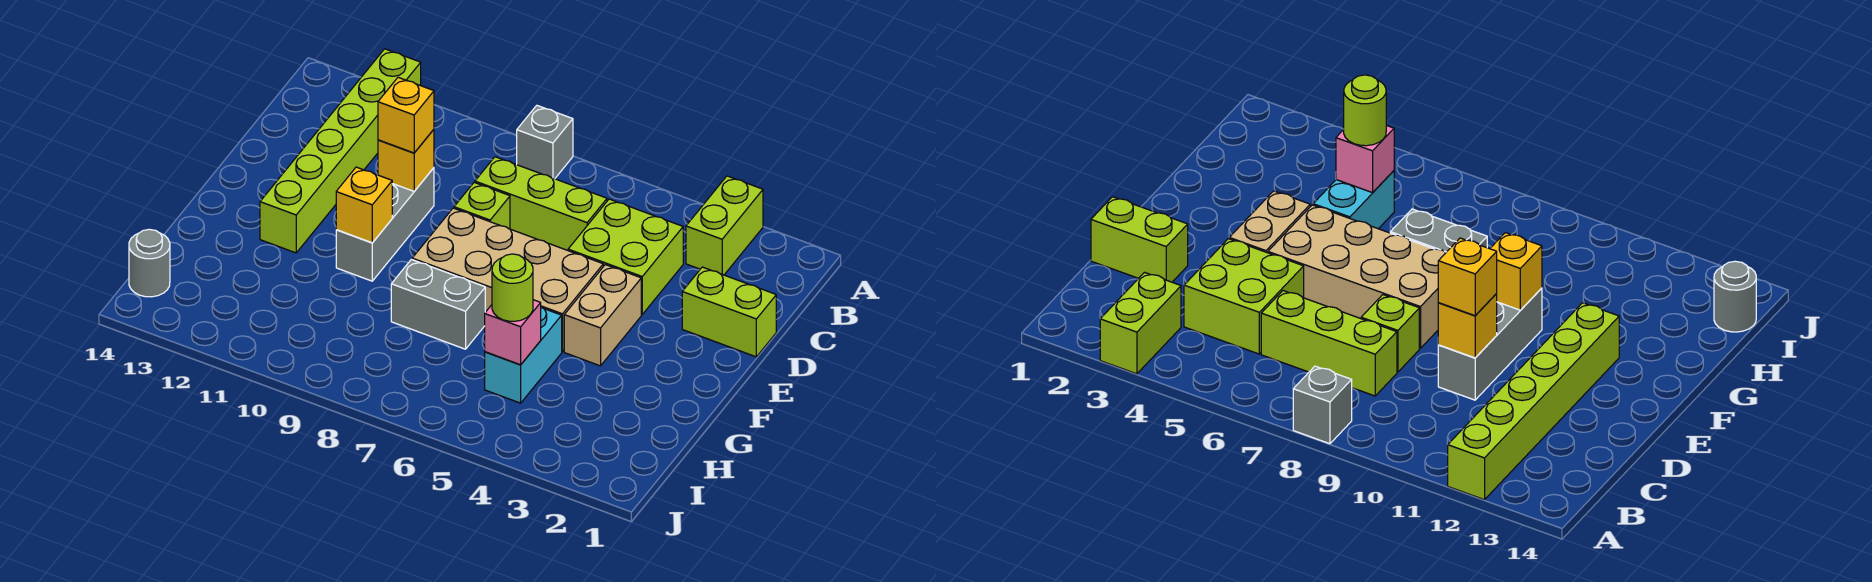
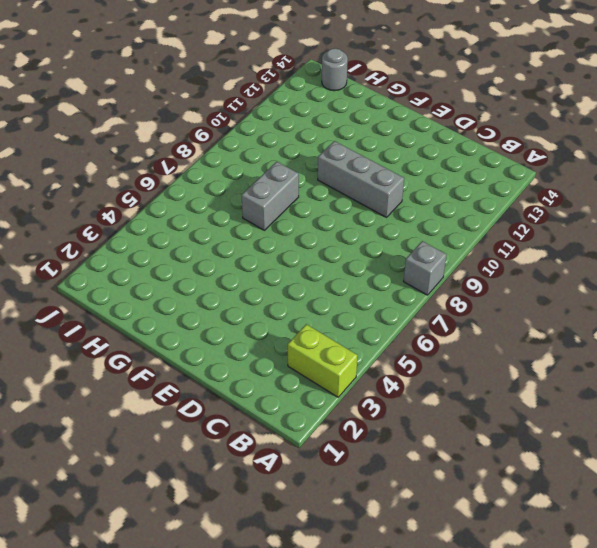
none -> lime 1x6 brick [260,49,421,253]
none -> lime 2x2 brick [568,199,683,314]
none -> lime 1x3 brick [475,157,607,250]

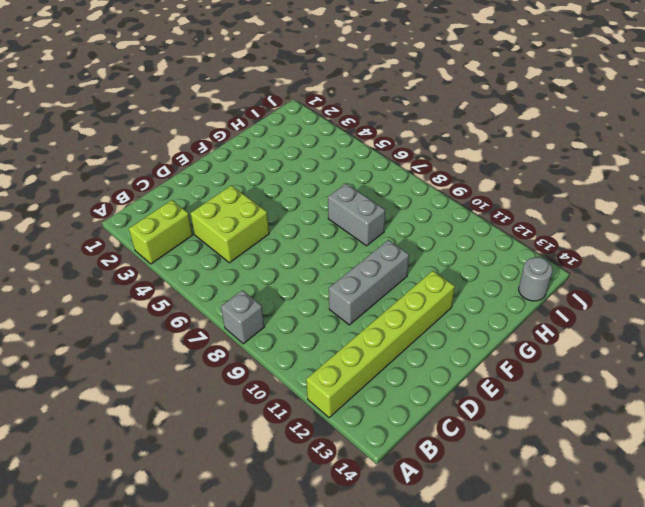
none -> lime 1x3 brick [475,157,607,250]
none -> lime 1x2 brick [682,267,776,357]
none -> lime 1x1 brick [454,183,510,229]

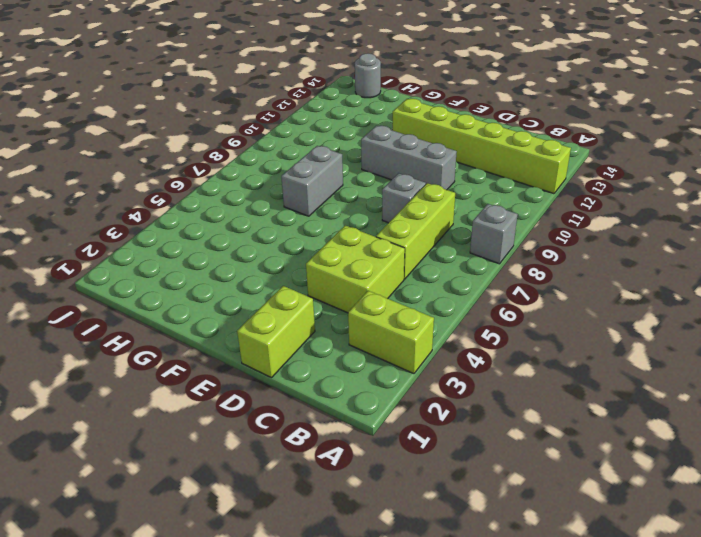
grey 1x1 brick [382,173,426,223] -> lime 1x1 brick [454,183,510,229]
none -> tan 1x2 brick [564,265,641,366]
none -> tan 2x4 brick [412,208,603,352]
none -> cyan 1x2 brick [485,307,562,403]

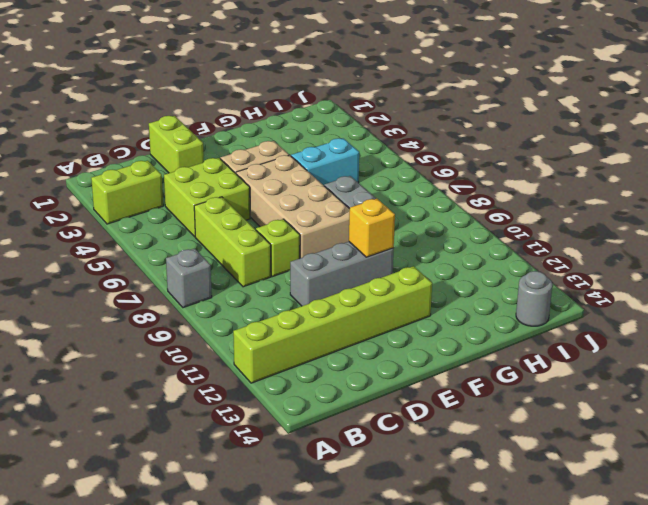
none -> yellow 1x1 brick [378,130,434,191]
none -> pink 1x1 brick [485,300,541,365]
none -> yellow 1x1 brick [378,77,434,153]

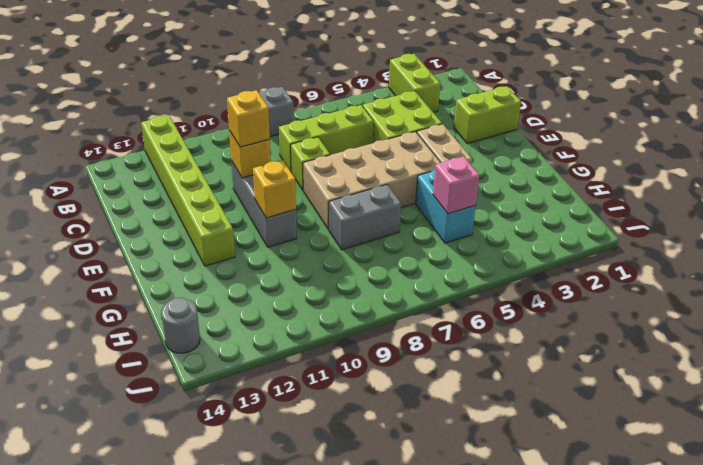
none -> lime 1x1 round brick [492,254,533,321]

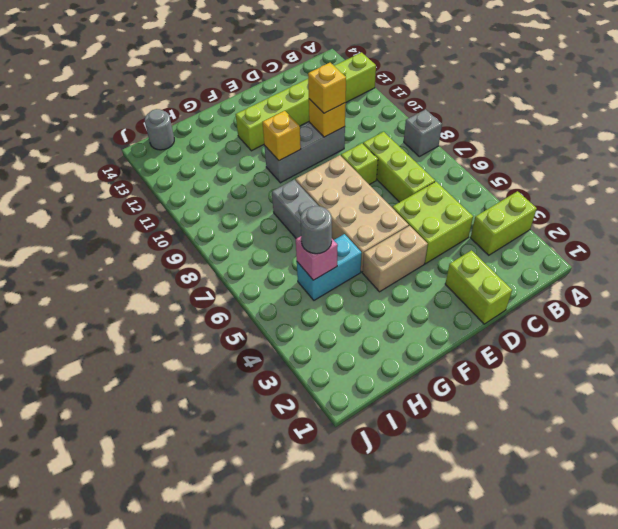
grey 1x1 round brick [301,206,332,254] -> lime 1x1 round brick [492,254,533,321]

